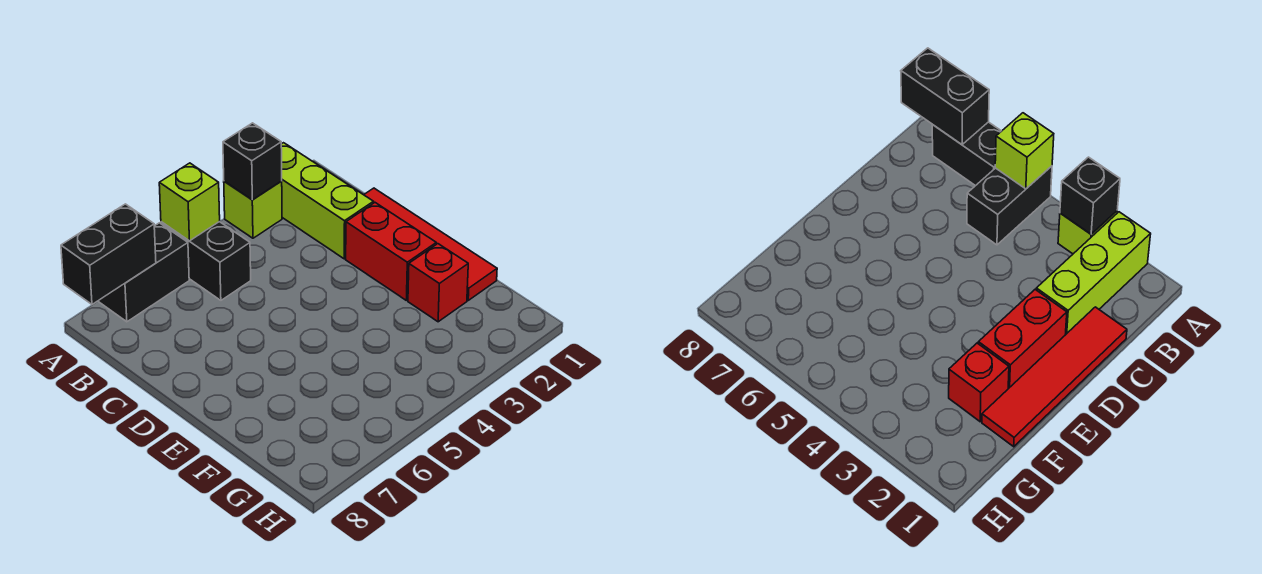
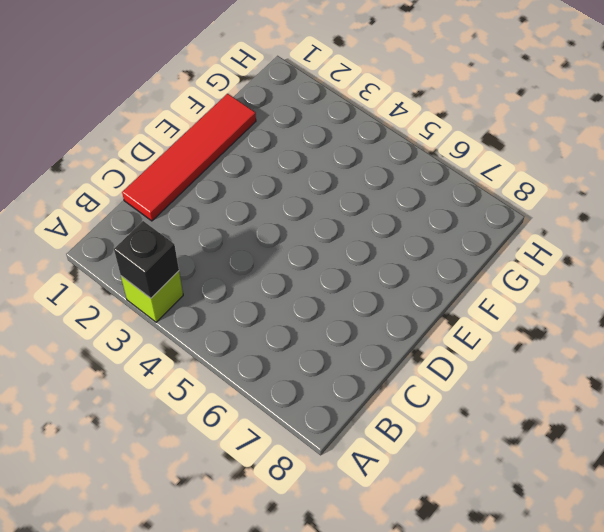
none -> lime 1x3 brick [281,143,374,259]
none -> black 1x2 brick [161,222,251,300]

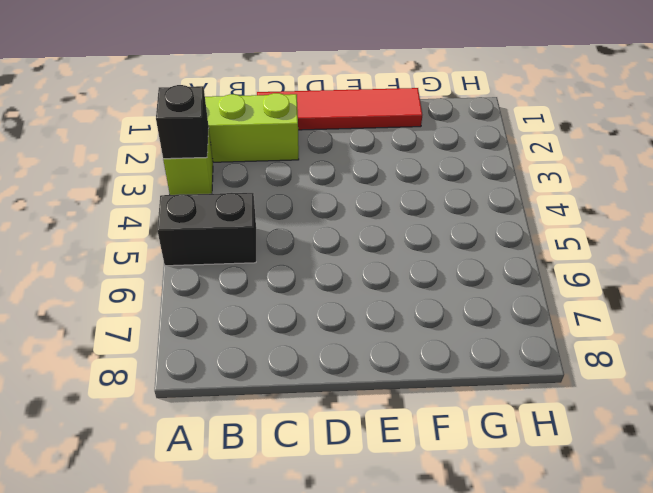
none -> black 1x2 brick [99,223,189,322]
none -> red 1x2 brick [346,203,436,300]

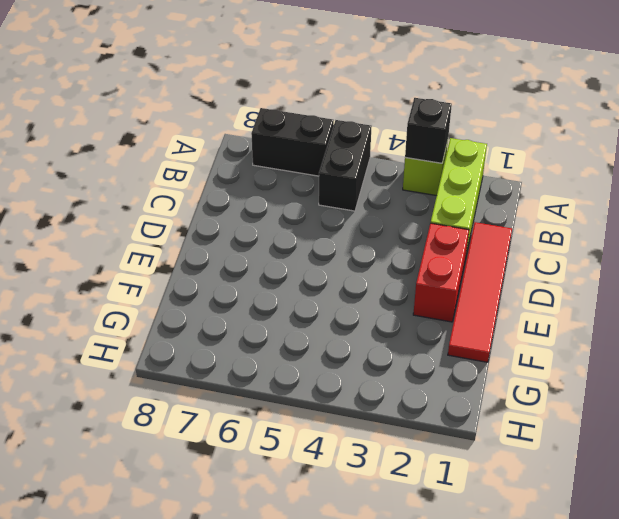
none -> red 1x1 brick [408,244,468,322]
none -> lime 1x1 brick [159,163,220,241]

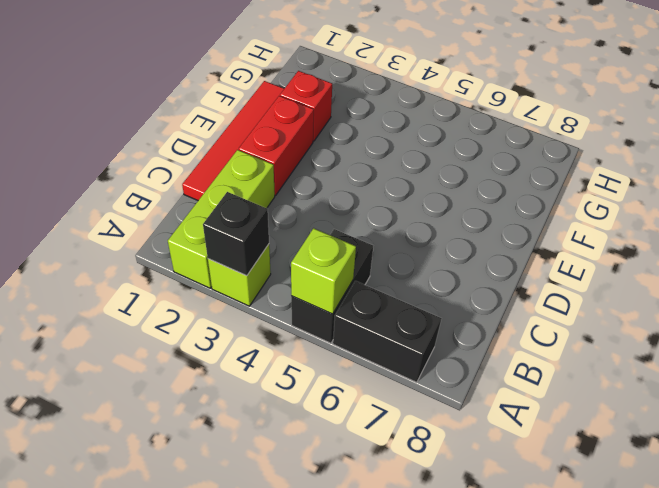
none -> black 1x2 brick [61,204,156,305]

